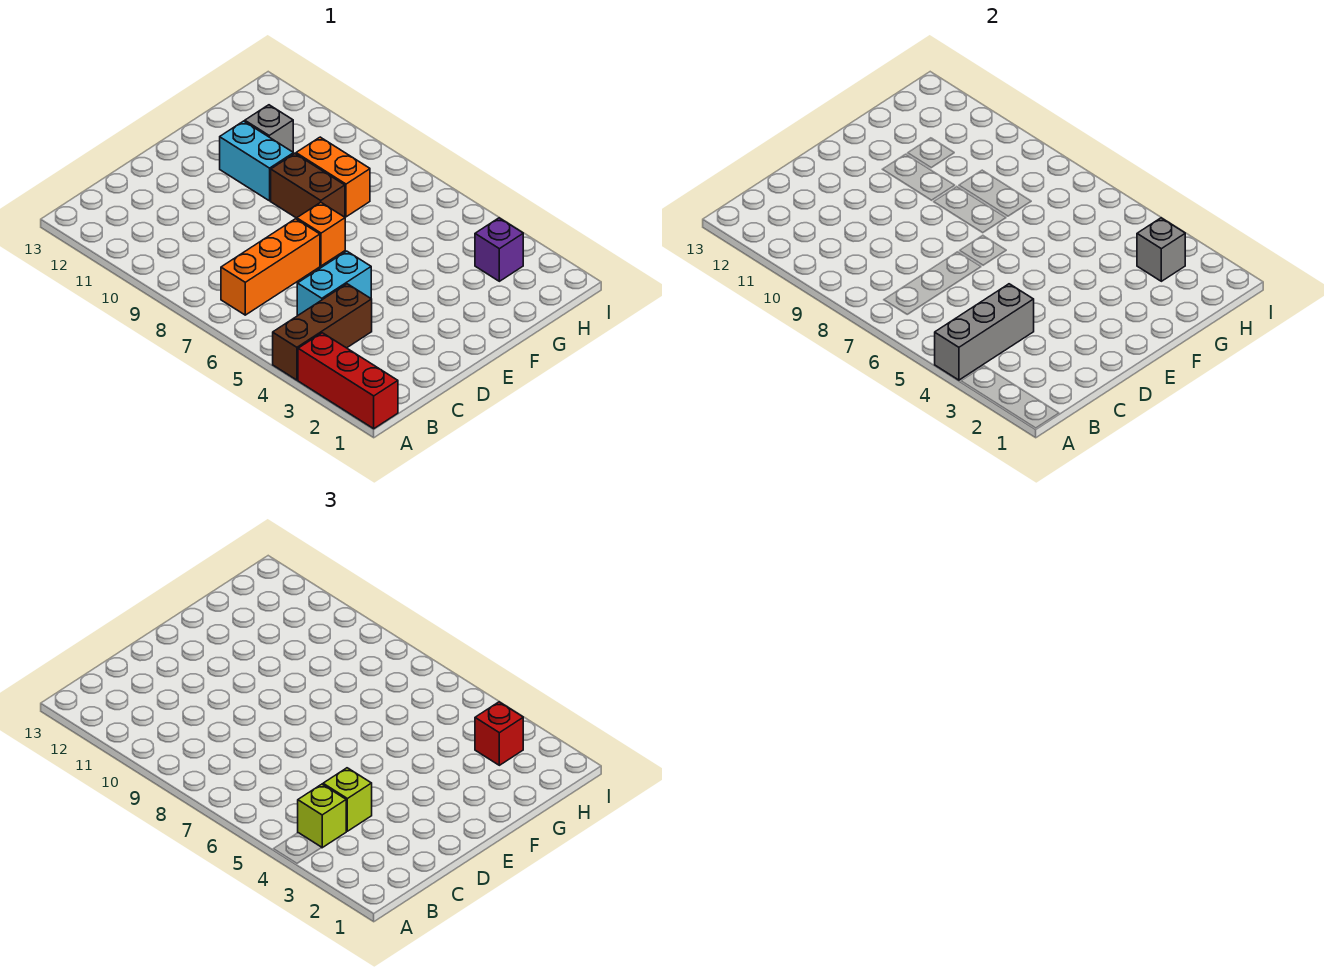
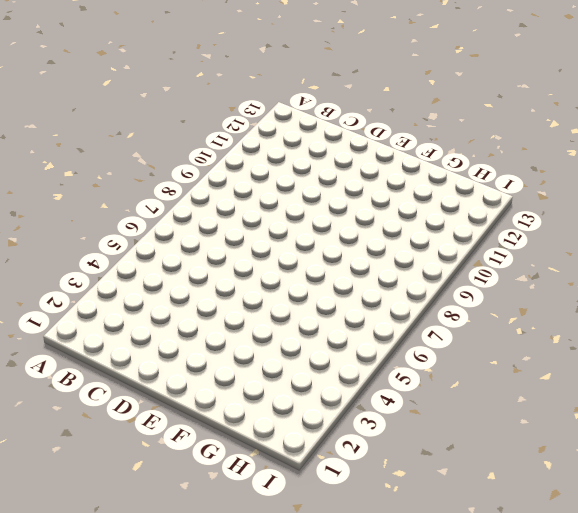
none -> red 1x3 brick [298,333,398,429]
none -> brown 1x3 brick [273,284,372,380]
none -> orange 1x3 brick [221,219,320,315]

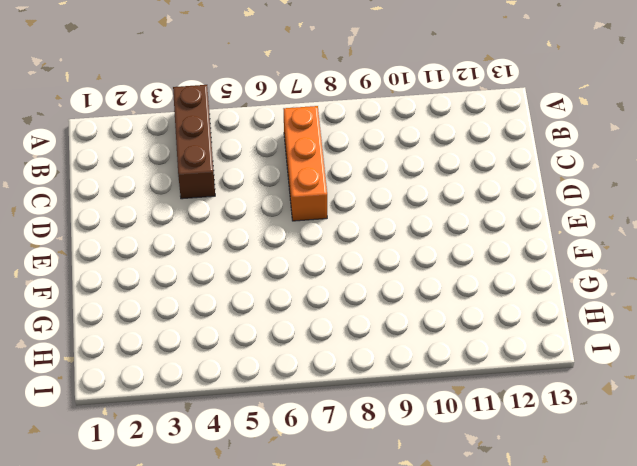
none -> red 1x3 brick [298,333,398,429]
none -> cyan 1x2 brick [297,251,371,316]
none -> orange 1x1 brick [297,202,345,266]

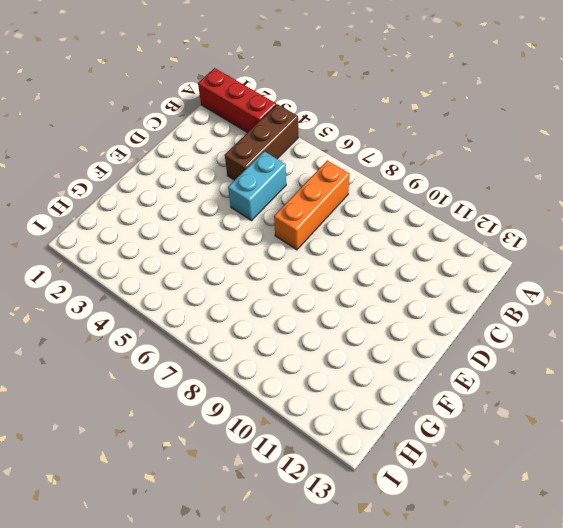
none -> orange 1x1 brick [297,202,345,266]
none -> brown 1x2 brick [271,154,345,218]
none -> cyan 1x2 brick [220,121,294,201]

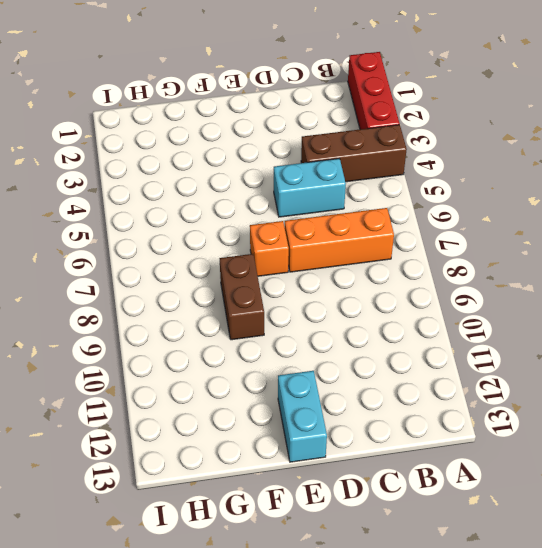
cyan 1x2 brick [278,371,327,462] -> cyan 1x2 brick moved to [220,121,294,201]
none -> orange 1x2 brick [296,137,370,217]
none -> grey 1x1 brick [245,105,293,152]
none -> purple 1x1 brick [475,218,523,281]

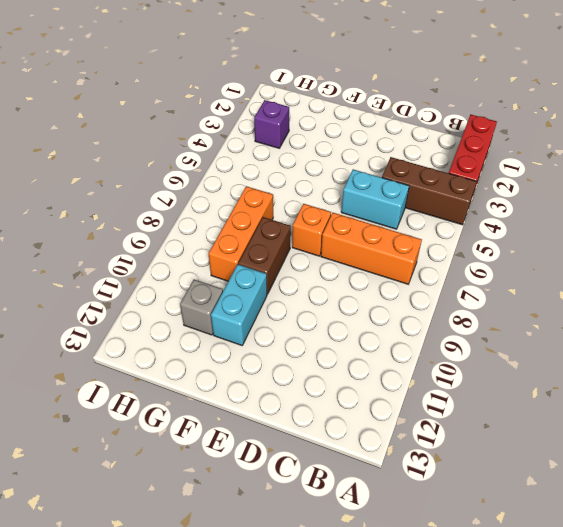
orange 1x3 brick [208,186,273,281] -> orange 1x2 brick [296,137,370,217]
none -> grey 1x3 brick [935,284,1034,380]
none -> grey 1x1 brick [1137,218,1185,281]
none -> lime 1x1 brick [298,784,346,848]

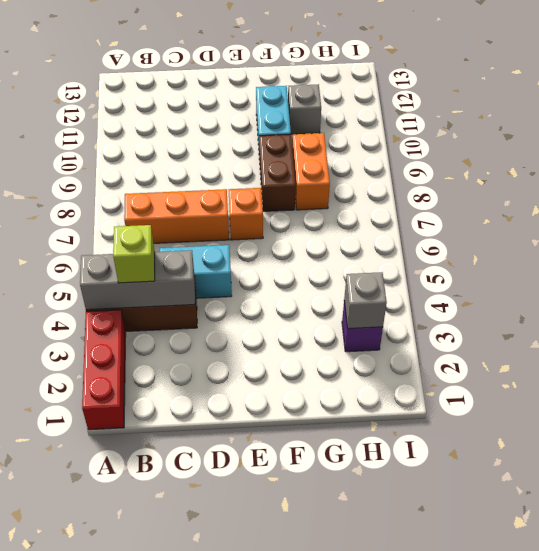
none -> lime 1x1 brick [323,768,372,831]
none -> red 1x1 brick [475,702,523,765]

